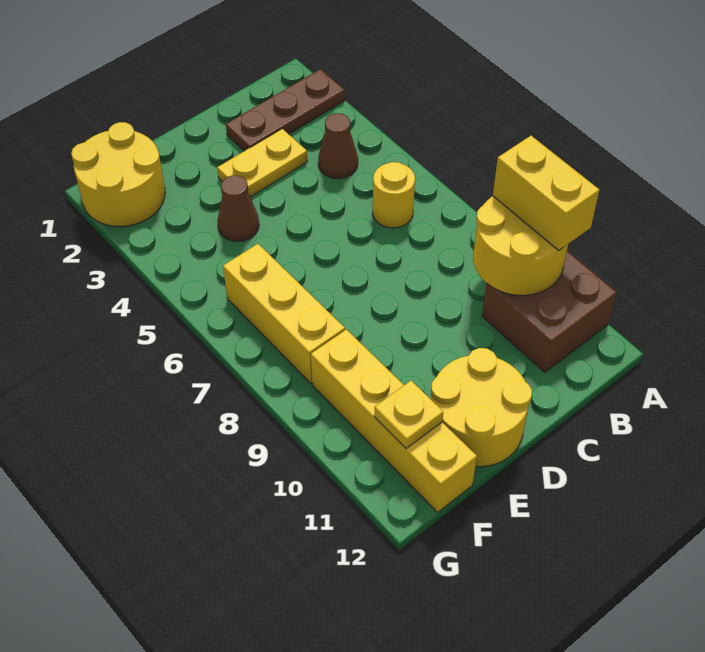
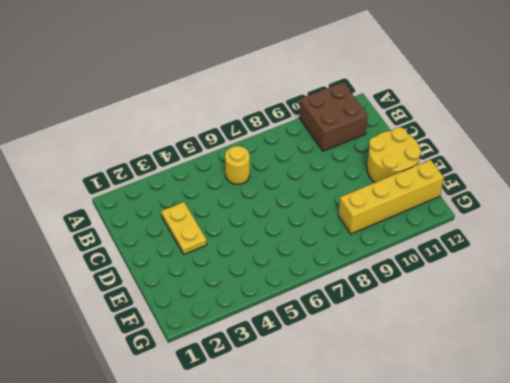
none -> brown 1x3 plate [226,69,345,151]
none -> brown 1x1 cone [318,113,358,179]
none -> brown 1x1 cone [217,175,259,241]

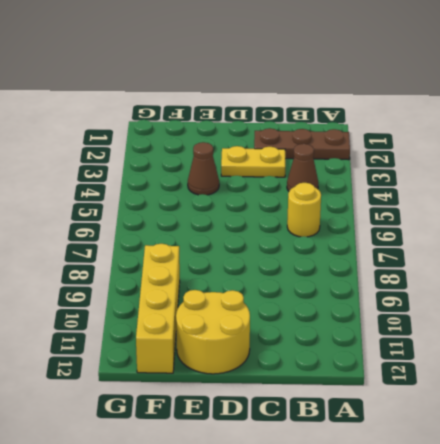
none -> brown 2x2 brick [482,251,617,372]
none -> yellow 2x2 round brick [71,122,165,226]
none -> yellow 1x3 brick [223,244,345,383]

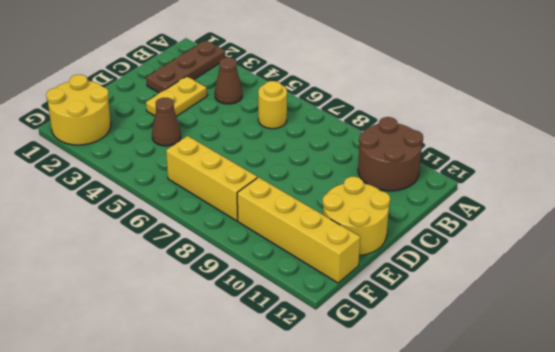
brown 2x2 round brick [358,117,423,191] -> brown 2x2 brick [482,251,617,372]
none -> yellow 2x2 round brick [473,196,568,295]
none -> yellow 1x1 plate [374,381,443,448]
none -> yellow 1x2 brick [493,136,599,251]

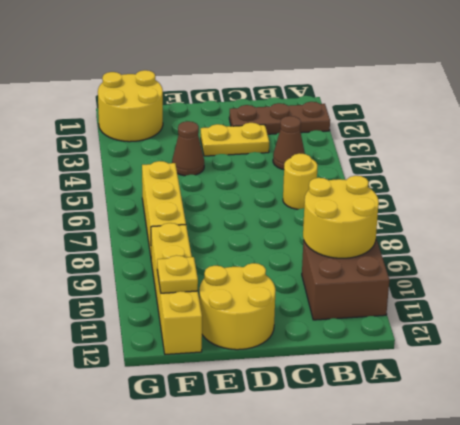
none -> yellow 1x2 brick [493,136,599,251]

